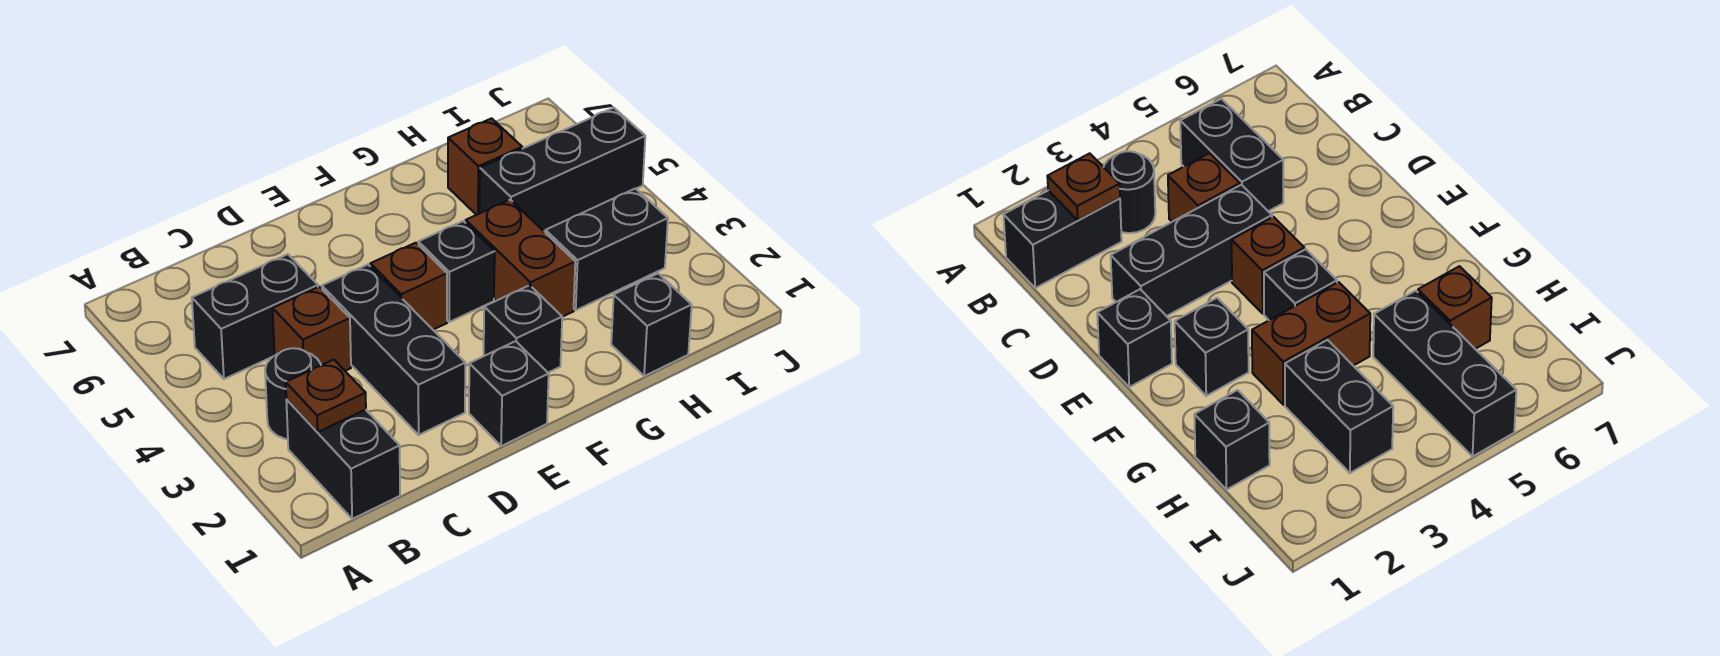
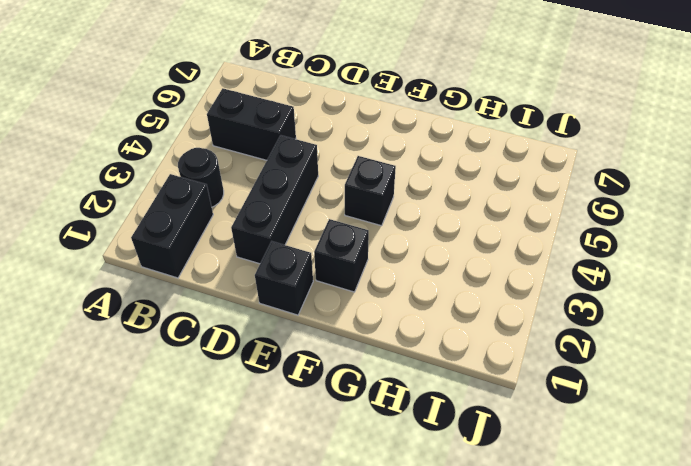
none -> brown 1x1 brick [273,287,351,371]
none -> brown 1x1 brick [370,243,447,330]
none -> brown 1x2 brick [466,200,575,317]

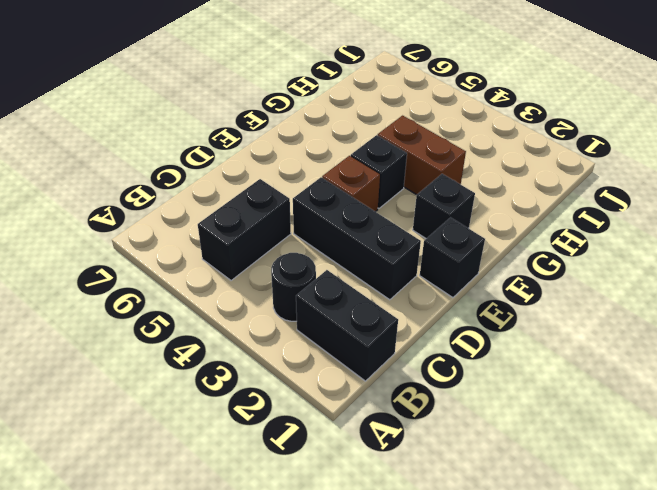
none -> brown 1x1 brick [273,287,351,371]
none -> black 1x1 brick [611,274,692,376]
none -> black 1x2 brick [545,189,668,310]

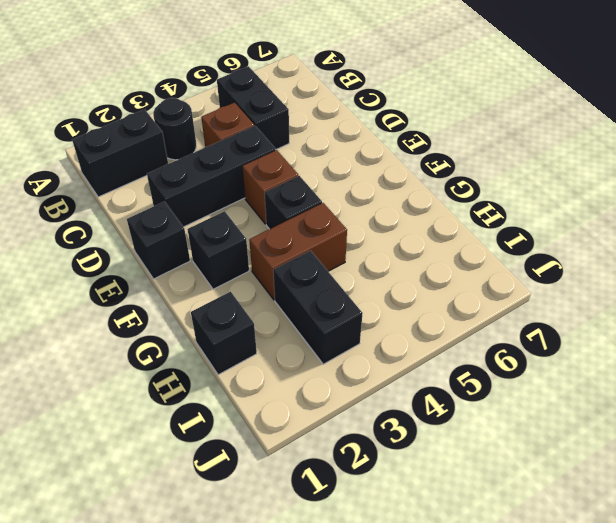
none -> black 1x3 brick [479,108,645,231]
none -> brown 1x1 brick [448,118,522,215]
none -> brown 1x1 plate [286,360,366,432]

